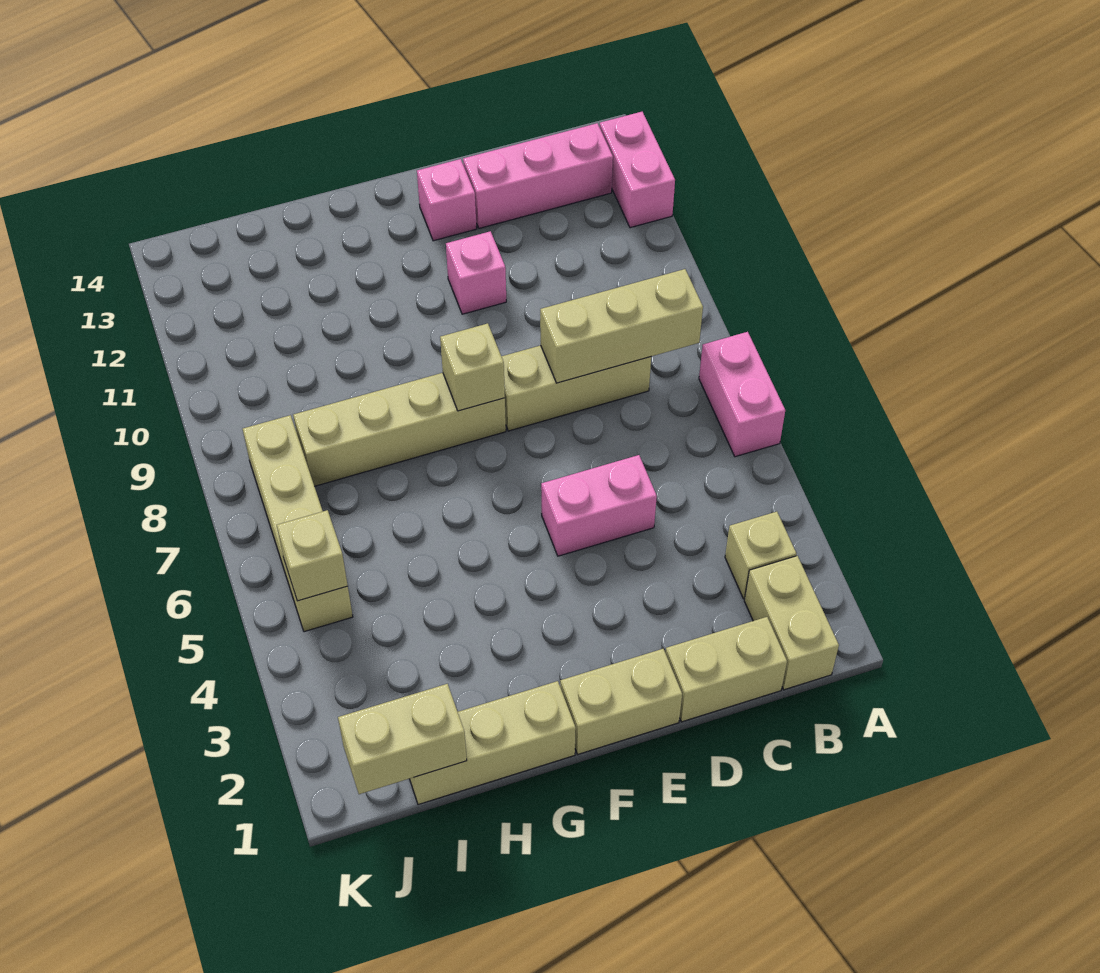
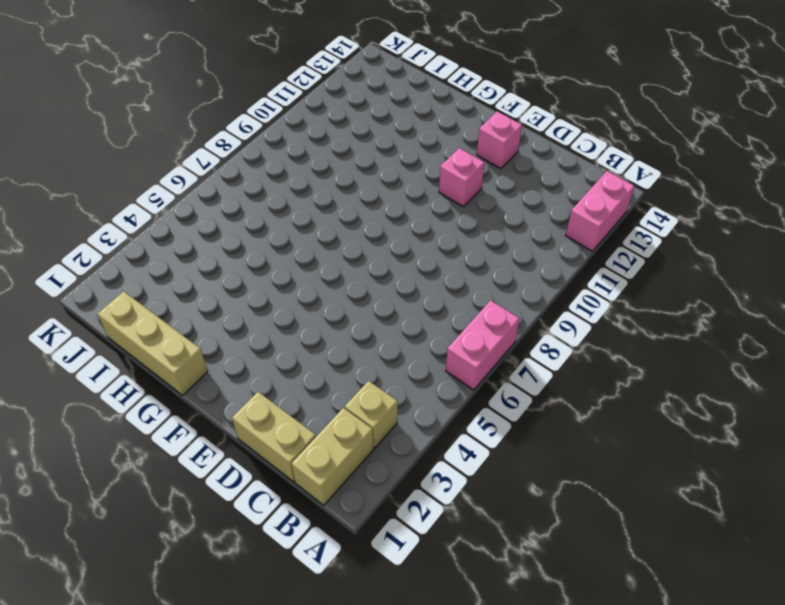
none -> pink 1x3 brick [463,123,613,228]
none -> tan 1x3 brick [502,345,651,431]
none -> pink 1x2 brick [541,455,657,556]

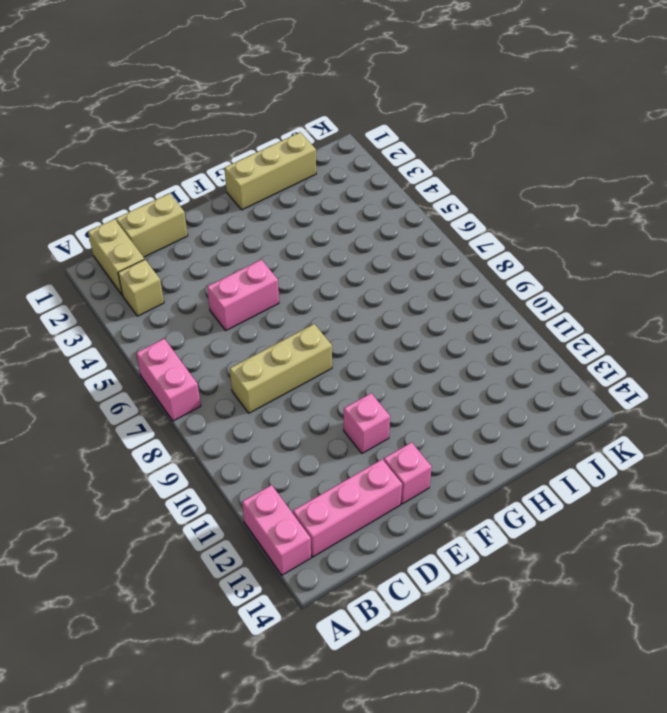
none -> tan 1x2 brick [560,649,682,754]
none -> tan 1x4 brick [293,373,506,486]
none -> tan 1x4 brick [243,415,353,632]

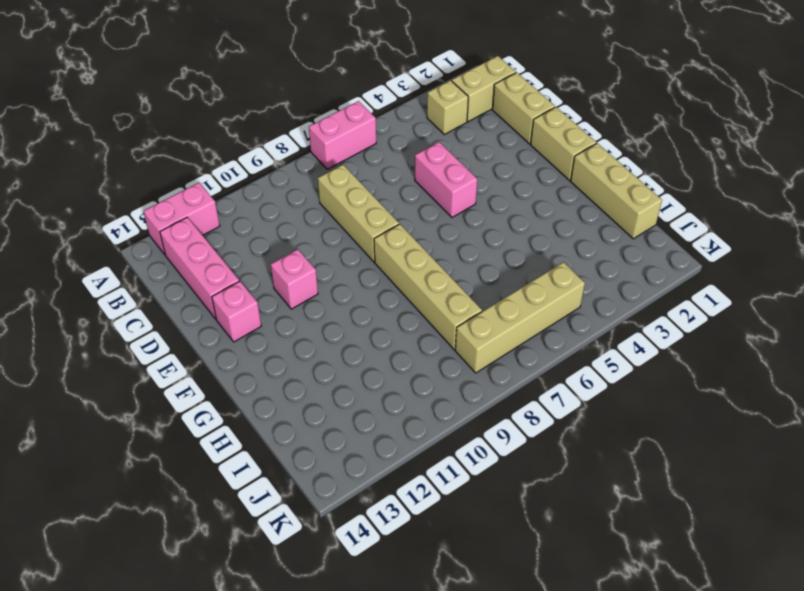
none -> tan 1x3 brick [540,269,703,383]
none -> tan 1x1 brick [440,323,505,411]
none -> tan 1x2 brick [338,684,467,794]

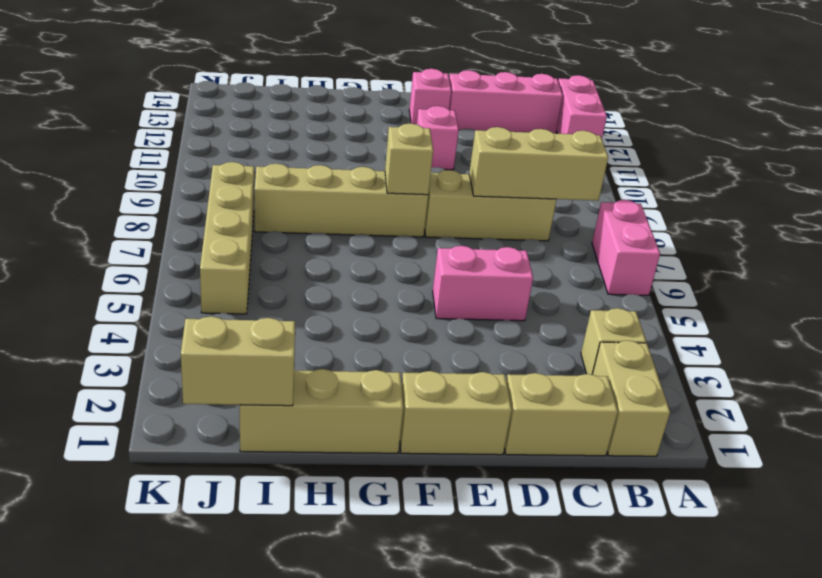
none -> tan 1x1 brick [277,510,348,601]

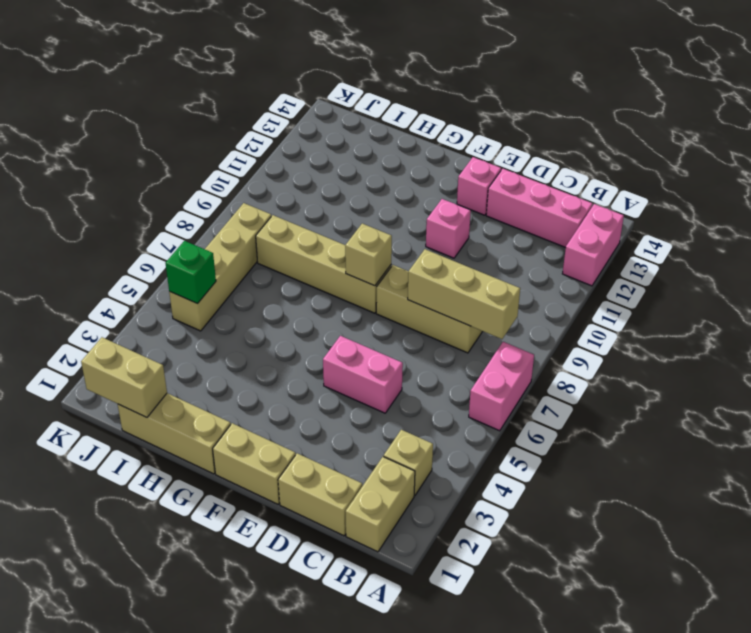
green 1x1 brick [165,241,216,304] -> tan 1x1 brick [277,510,348,601]

